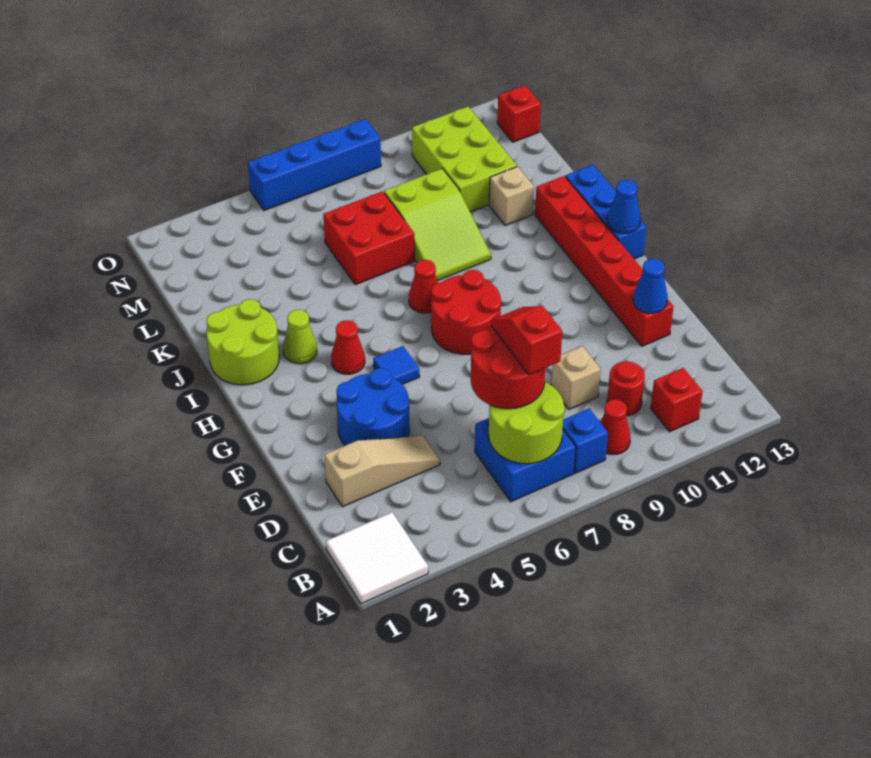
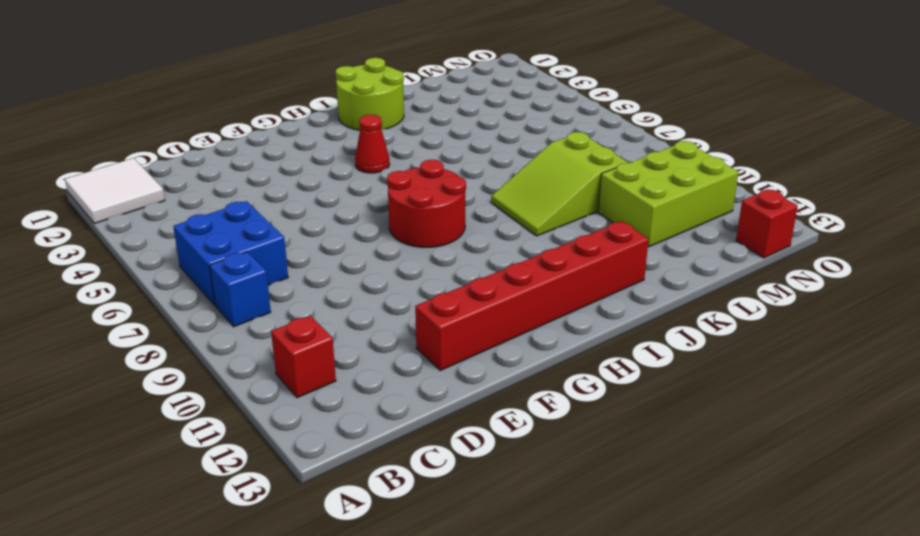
none -> red 1x1 cone [600,399,631,454]
none -> red 1x1 round brick [607,361,645,416]
none -> tan 1x3 slope [324,436,440,507]

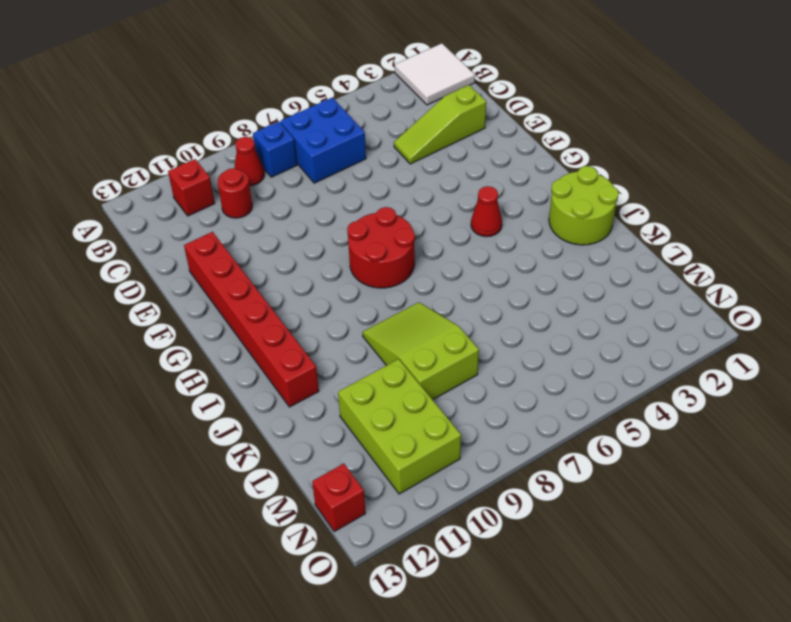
lime 1x3 slope [394,85,486,164] -> tan 1x3 slope [324,436,440,507]
none -> tan 1x1 brick [551,346,601,409]
none -> blue 2x2 round brick [336,368,409,446]
none -> blue 1x1 tile [373,346,420,384]

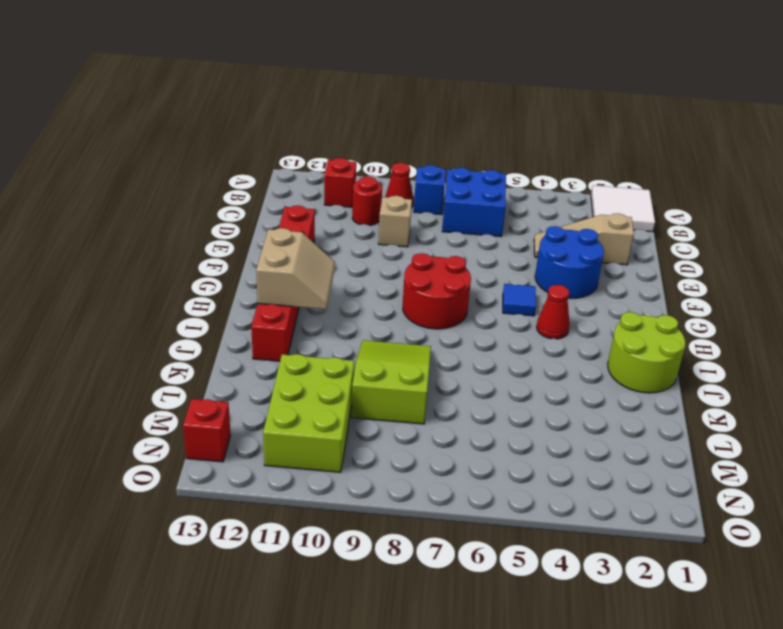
tan 2x2 slope [256,228,335,309] -> none
none -> blue 1x3 brick [565,165,646,259]
none -> lime 1x1 cone [283,310,317,364]
none -> red 1x1 cone [409,260,438,313]

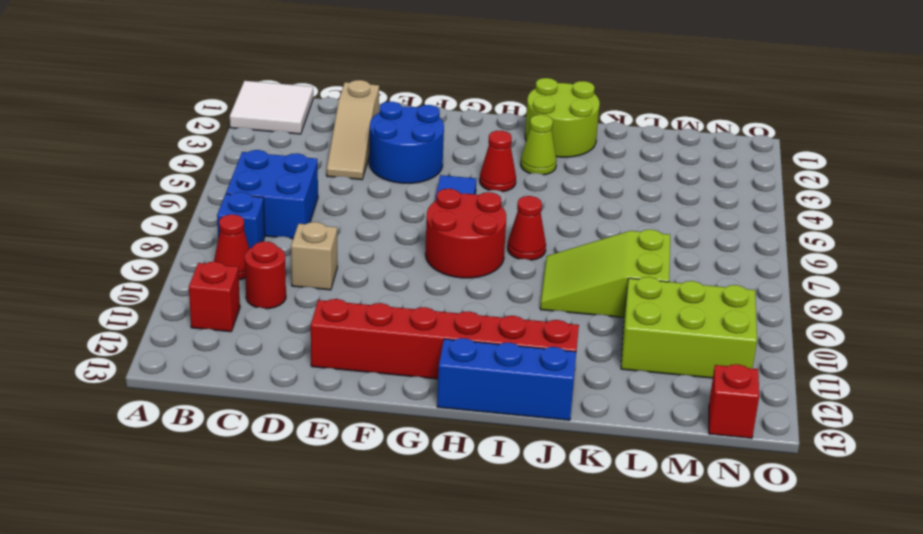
none -> red 2x2 brick [323,191,415,285]
none -> tan 1x1 brick [489,167,534,226]
none -> blue 1x4 brick [248,119,381,211]

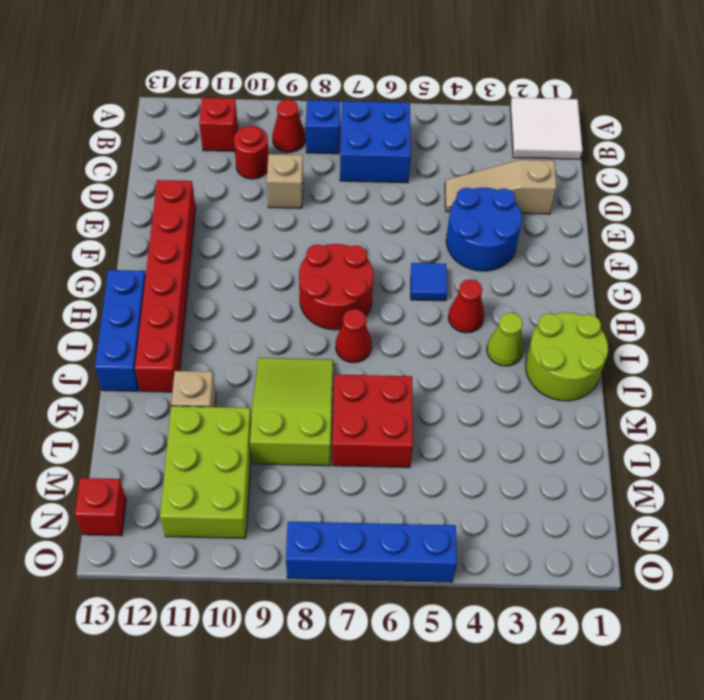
none -> lime 2x2 round brick [489,382,565,464]
none -> blue 1x1 cone [633,259,668,313]
none -> blue 1x1 cone [607,180,641,233]

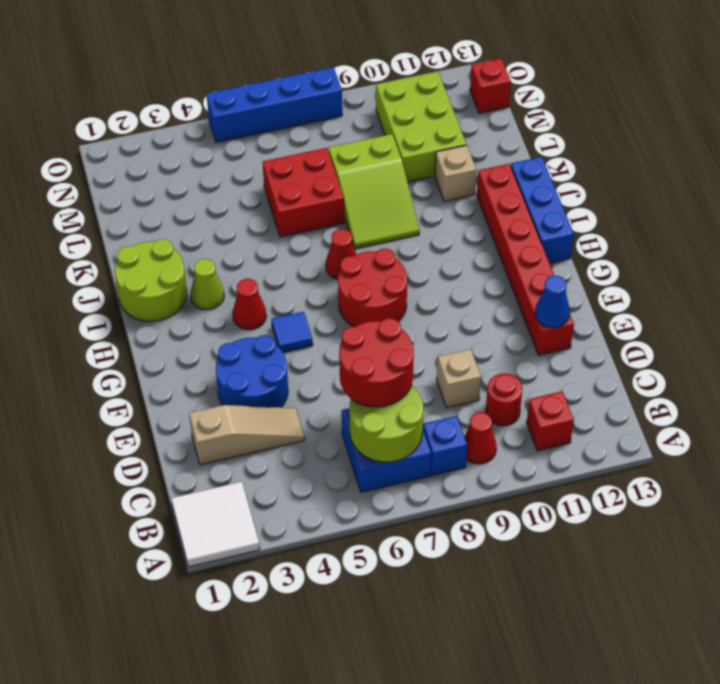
none -> blue 1x1 cone [607,180,641,233]
none -> red 1x2 slope [491,306,562,374]

